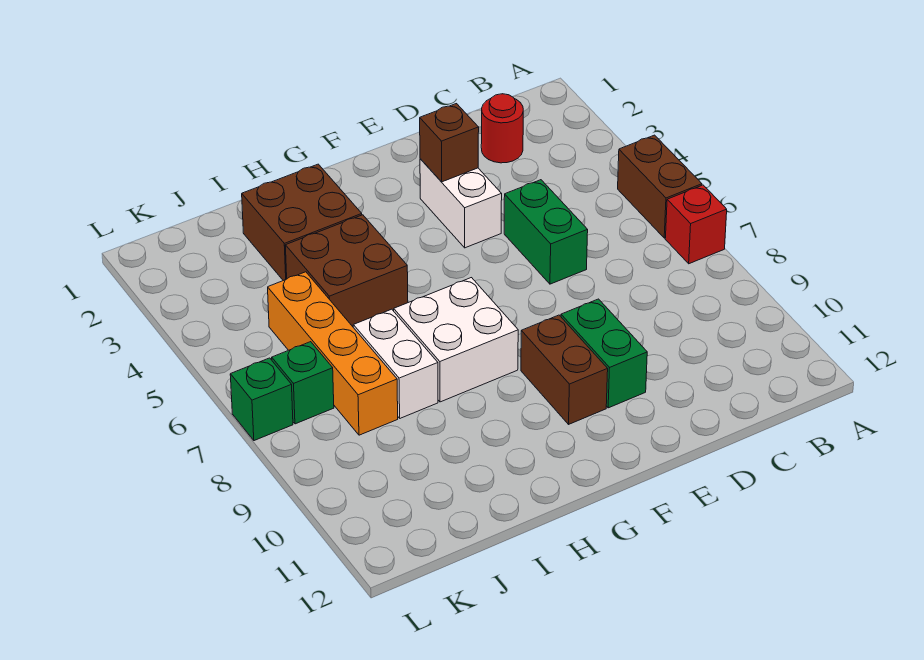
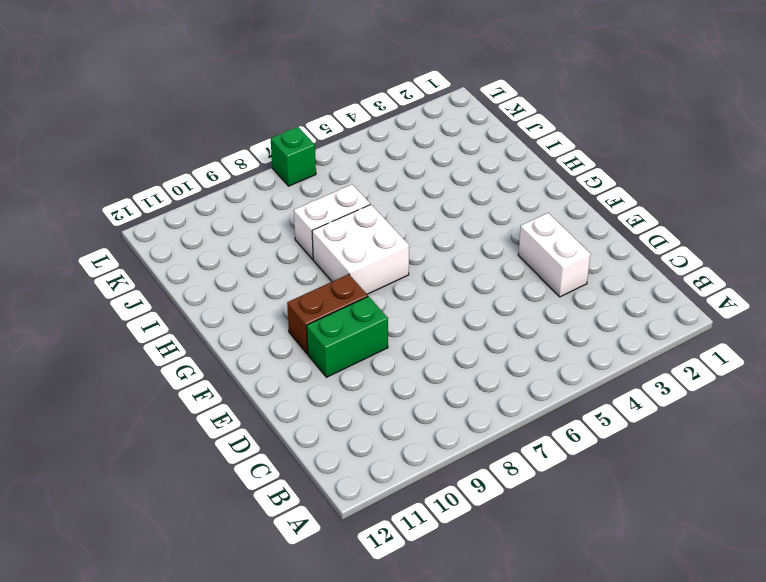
white 1x2 brick [518,213,590,297] -> white 1x2 brick turned to [420,159,502,248]
none -> brown 1x2 brick [618,135,702,238]
none -> red 1x1 brick [665,185,727,264]
none -> red 1x1 round brick [481,94,523,163]

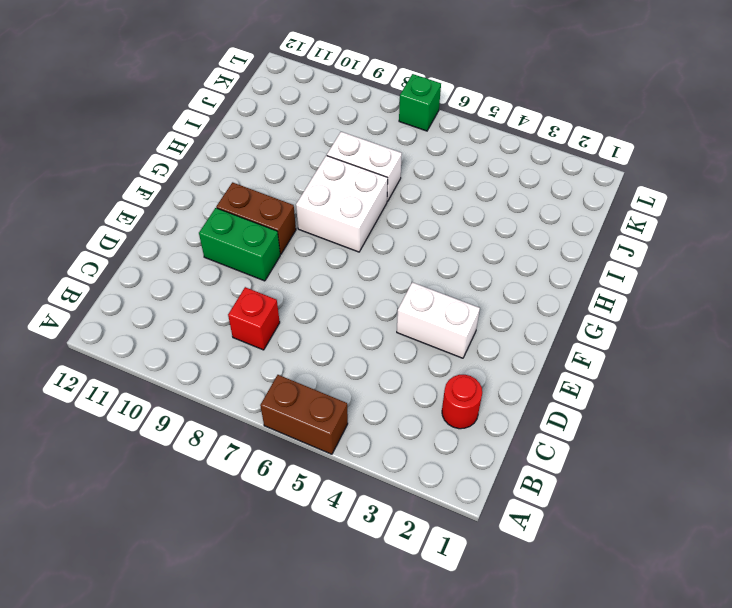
red 1x1 brick [228,287,280,350] -> red 1x1 brick moved to [665,185,727,264]
none -> green 1x2 brick [504,180,588,284]
none -> brown 2x2 brick [242,164,362,281]
none -> brown 2x2 brick [285,215,408,327]

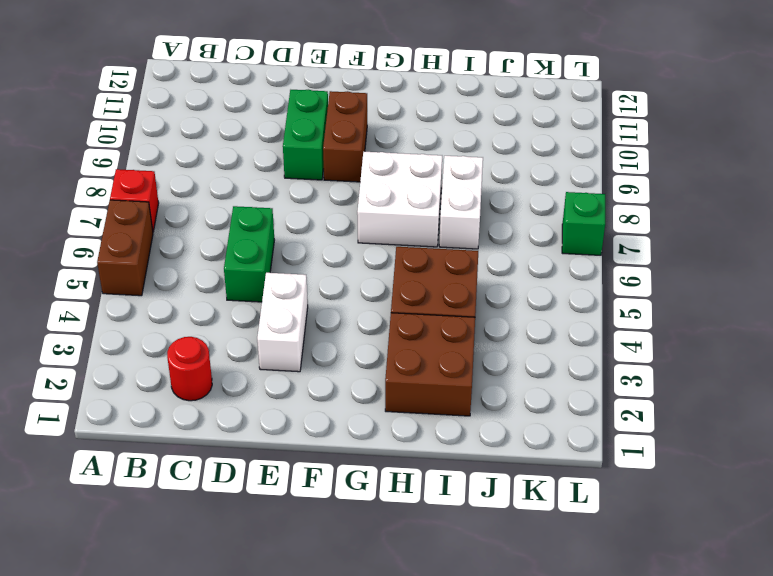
none -> orange 1x4 brick [268,272,398,435]
none -> green 1x1 brick [272,342,334,424]
none -> brown 1x1 brick [420,104,479,182]

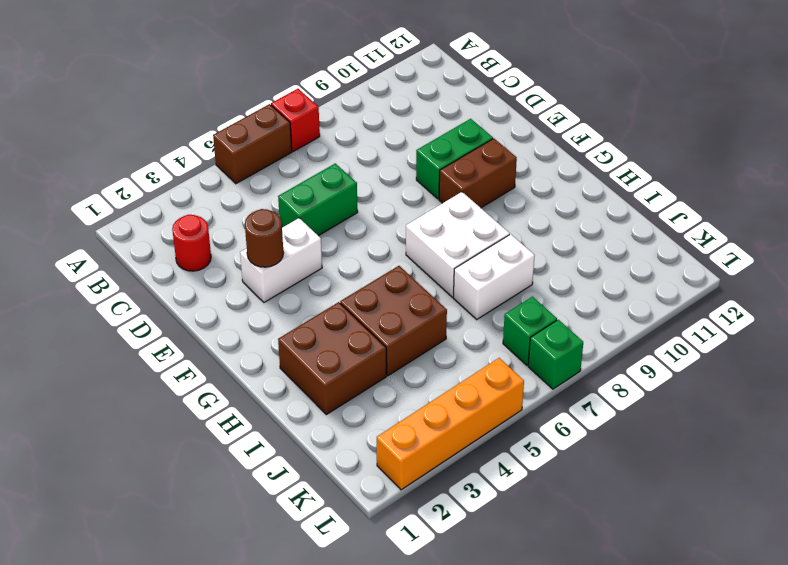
brown 1x1 round brick [245,209,283,267] -> brown 1x1 brick [420,104,479,182]
orange 1x4 brick [377,358,524,490] -> orange 1x4 brick moved to [268,272,398,435]

